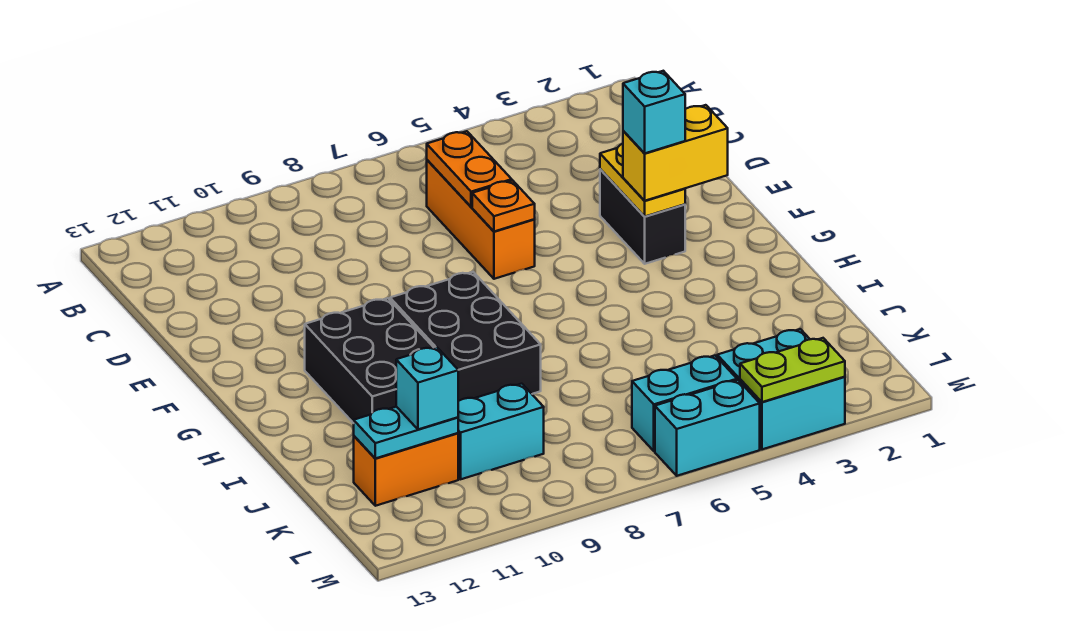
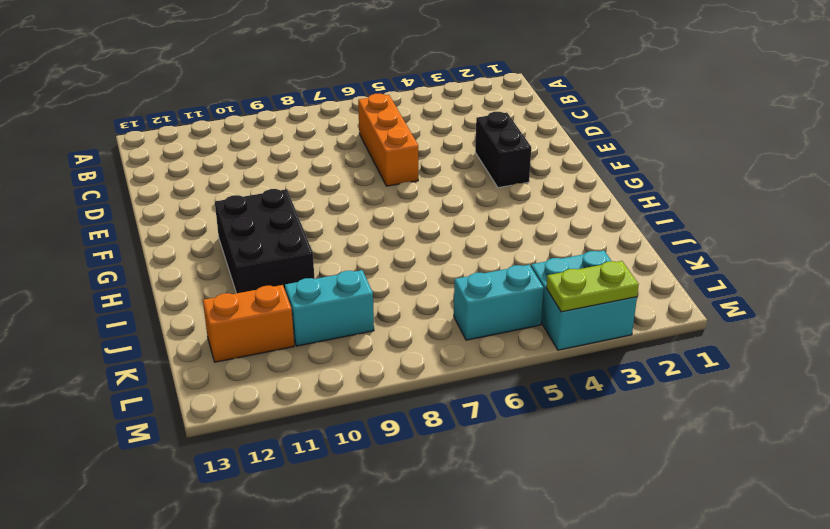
none -> black 2x3 brick [390,272,541,401]
none -> cyan 1x2 brick [655,380,760,476]
none -> orange 1x2 plate [427,131,512,207]

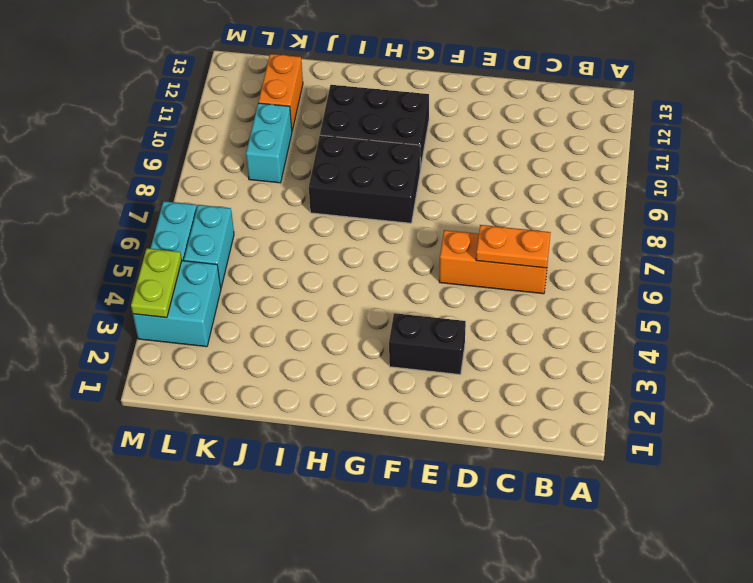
none -> yellow 1x2 plate [600,144,685,217]
none -> orange 1x1 plate [472,180,535,232]
none -> cyan 1x2 plate [354,407,458,458]

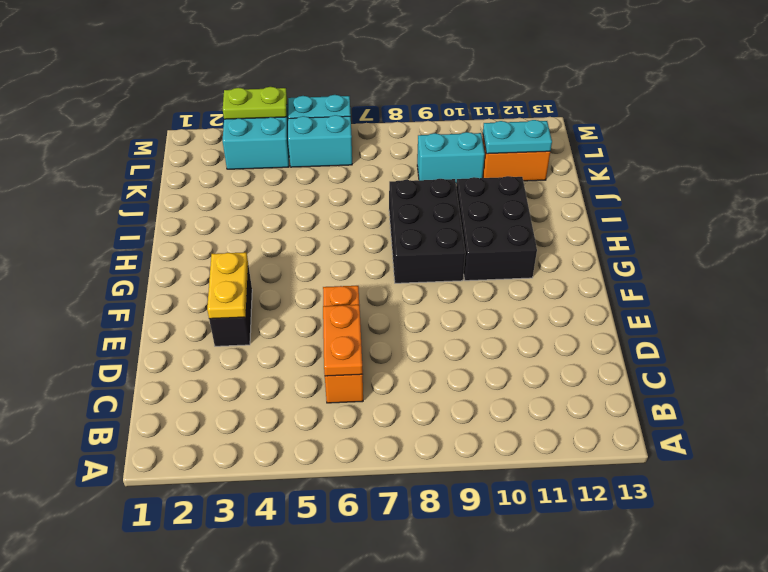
none -> orange 1x1 plate [472,180,535,232]
none -> yellow 1x2 brick [623,105,728,201]
none -> cyan 1x1 brick [396,347,458,429]

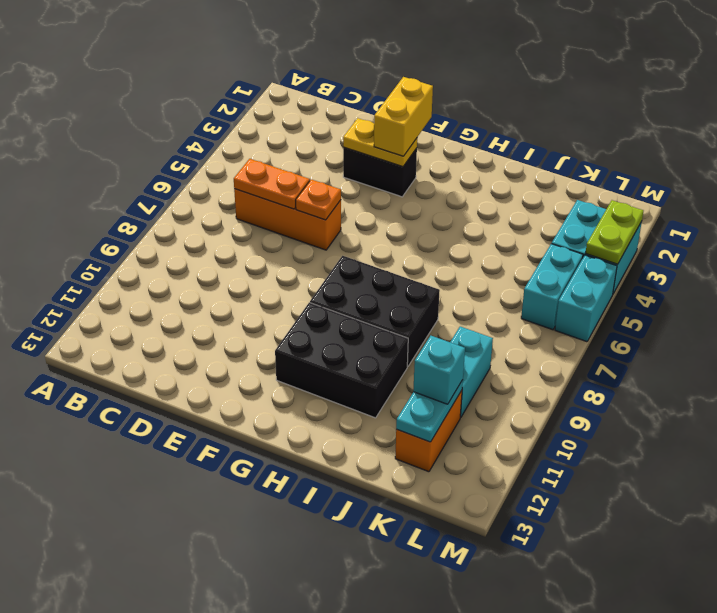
none -> cyan 1x1 brick [623,71,685,153]

